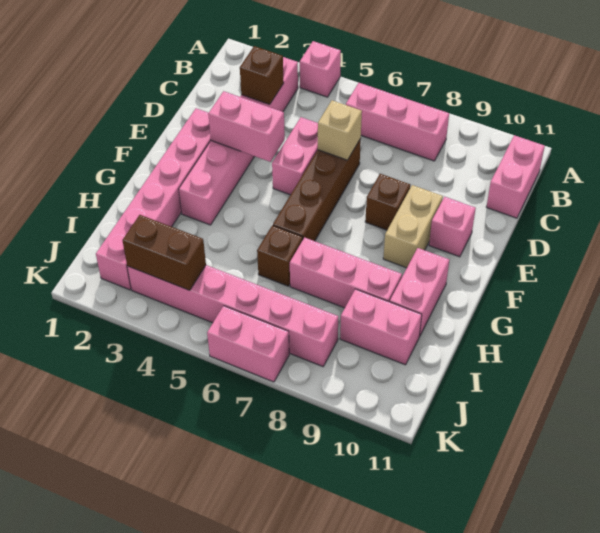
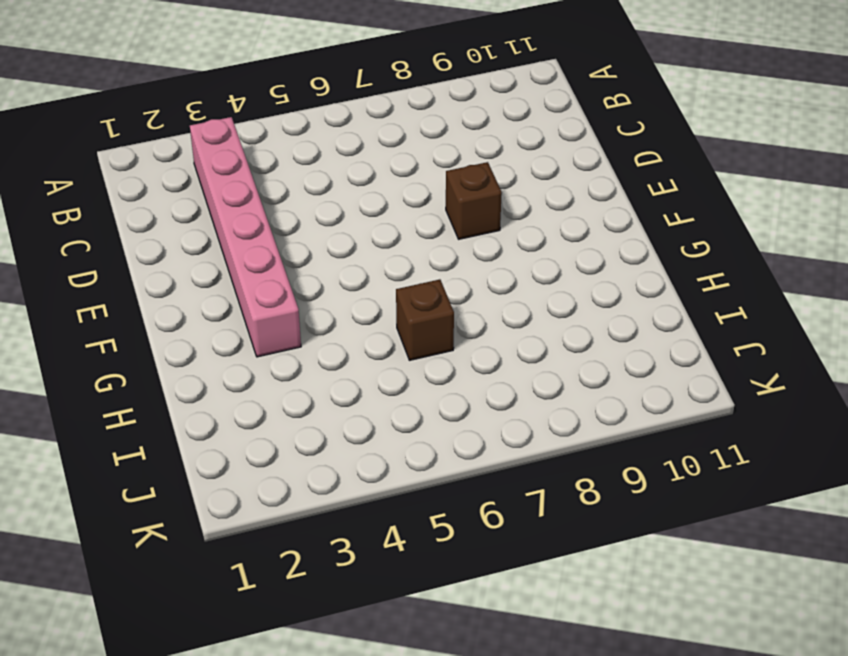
none -> pink 1x1 brick [300,41,341,97]
none -> pink 1x3 brick [346,83,449,161]
none -> pink 1x2 brick [487,135,545,218]

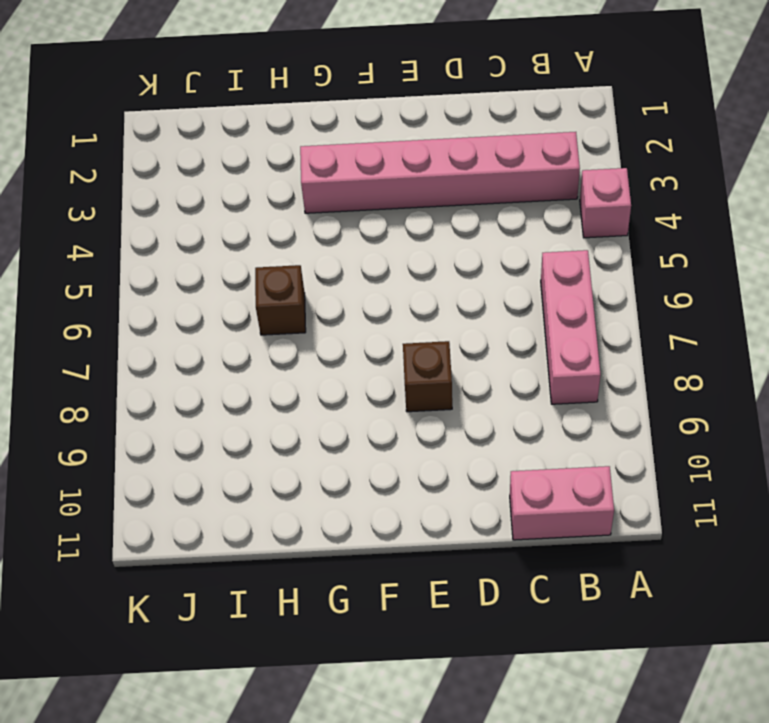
none -> pink 1x2 brick [272,117,318,195]
none -> brown 1x4 brick [273,139,361,241]
none -> pink 1x6 brick [96,108,211,290]

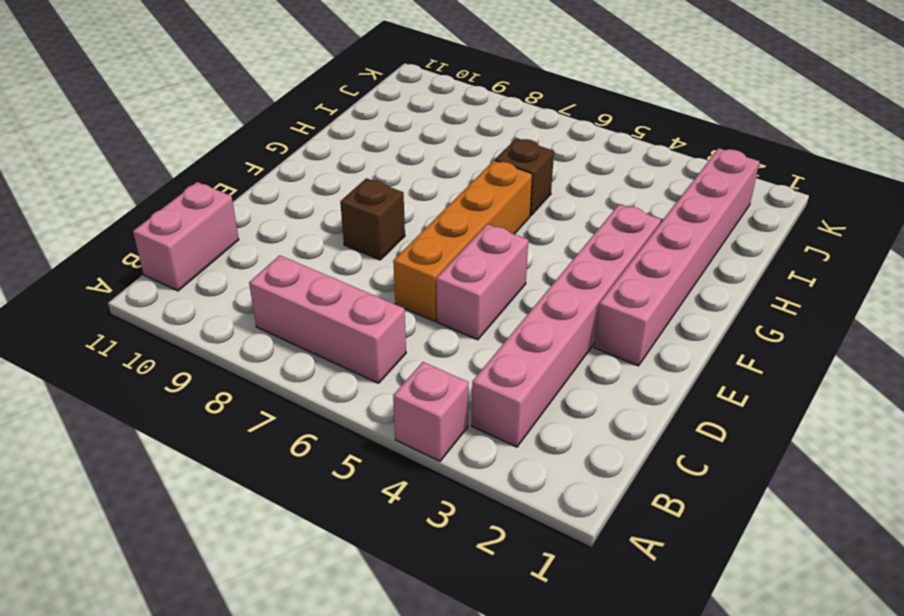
orange 1x4 brick [393,160,532,321] -> brown 1x4 brick [273,139,361,241]
none -> tan 1x2 brick [383,185,443,268]
none -> pink 1x1 brick [429,197,476,257]
none -> pink 1x2 brick [390,248,449,337]

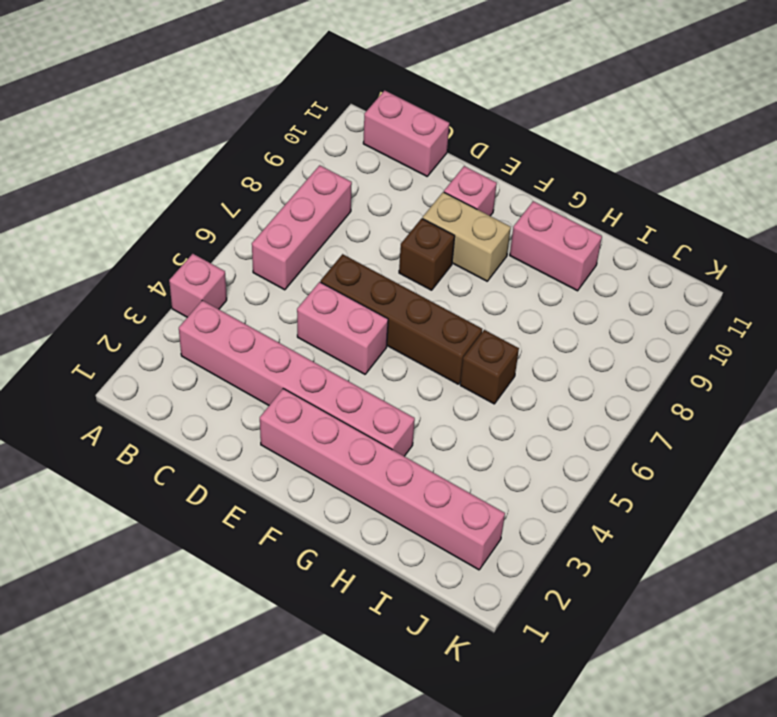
none -> pink 1x3 brick [290,238,402,308]
none -> pink 1x2 brick [340,289,422,365]
none -> pink 1x6 brick [127,265,338,367]

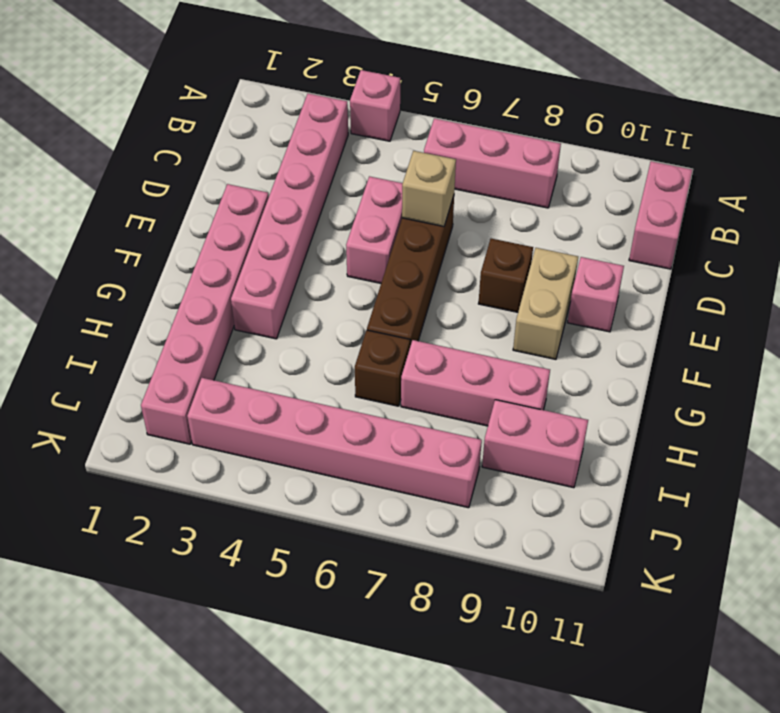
none -> pink 1x2 brick [390,248,449,337]
none -> pink 1x2 brick [207,306,289,382]
none -> brown 1x1 brick [240,46,284,104]

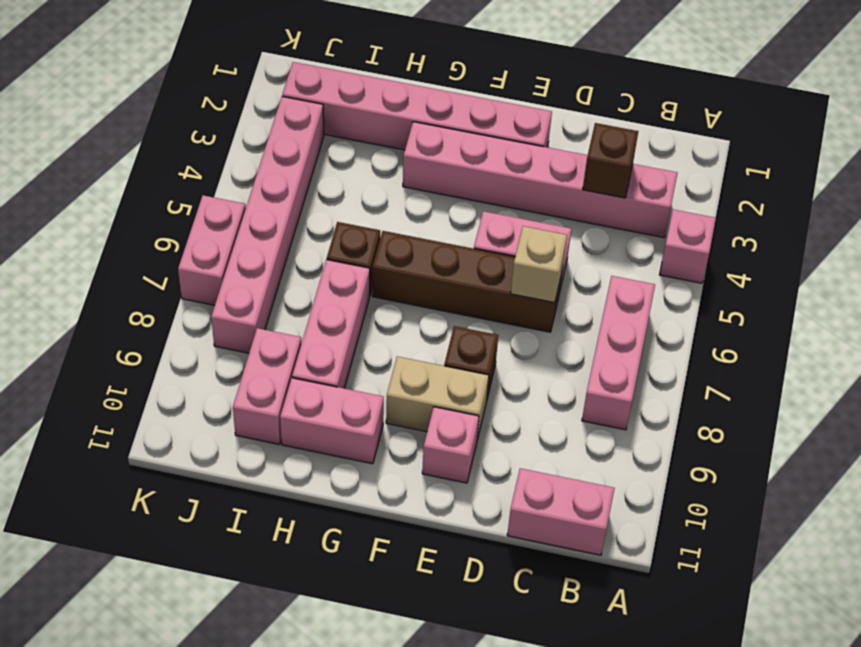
none -> pink 1x2 brick [208,91,285,162]
none -> brown 1x2 brick [122,215,206,290]

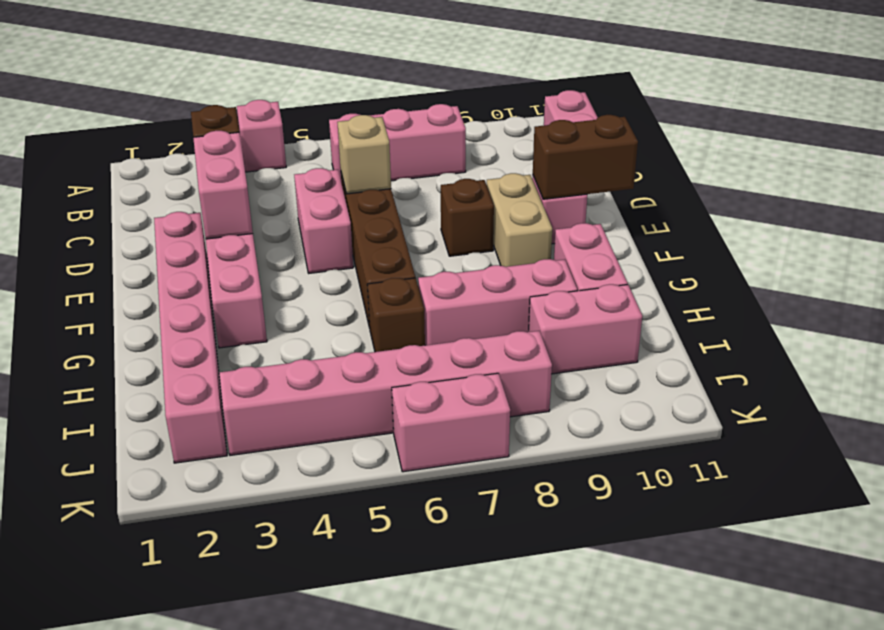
pink 1x2 brick [193,131,253,239] -> pink 1x2 brick turned to [208,91,285,162]
brown 1x2 brick [533,115,638,199] -> brown 1x2 brick moved to [122,215,206,290]

